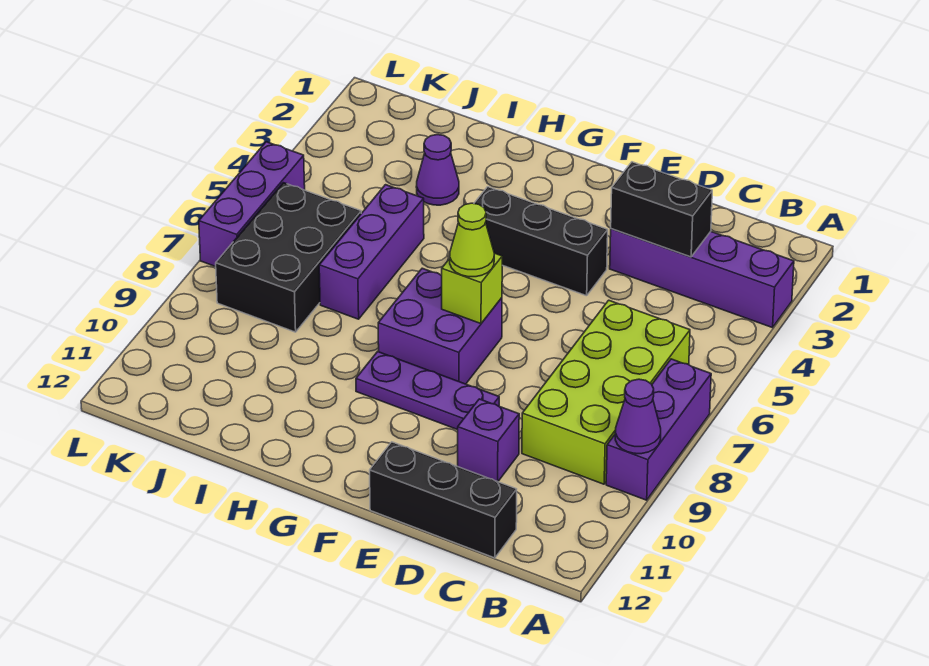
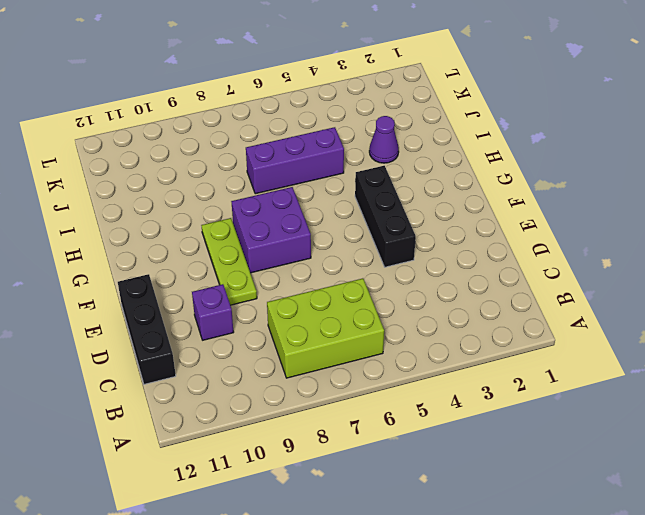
lime 2x3 brick [267,278,384,378] -> lime 2x4 brick [522,300,690,484]
lime 1x3 plate [201,218,257,305] -> purple 1x3 plate [356,352,499,430]
none -> purple 1x4 brick [610,229,794,328]
none -> purple 1x3 brick [606,359,711,500]
none -> black 2x3 brick [216,183,361,332]

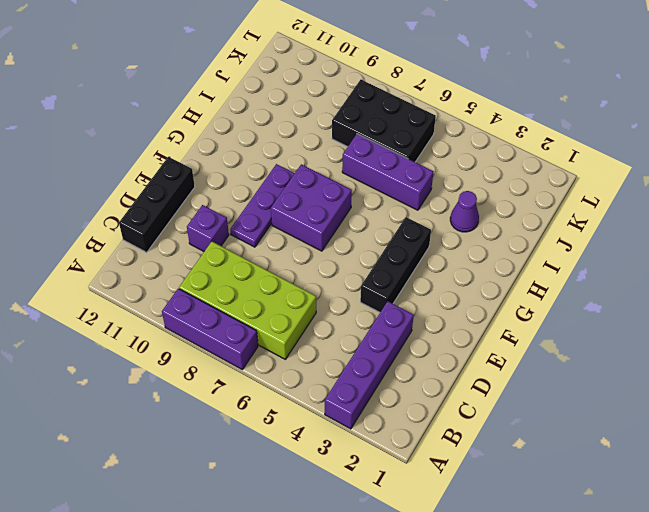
none -> purple 1x3 brick [199,142,305,267]
none -> purple 1x1 cone [615,379,661,454]
none -> black 1x2 brick [611,162,712,257]

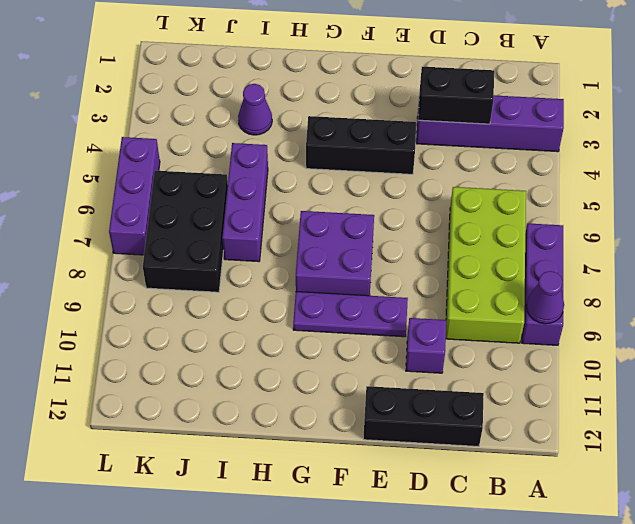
none -> lime 1x1 brick [442,253,502,324]
none -> lime 1x1 cone [450,203,494,277]

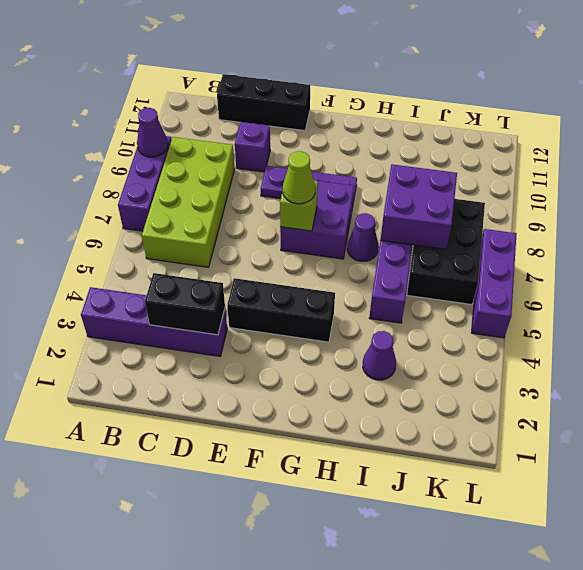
purple 1x1 cone [347,213,378,261] -> none
purple 2x2 brick [381,164,457,249] -> none

